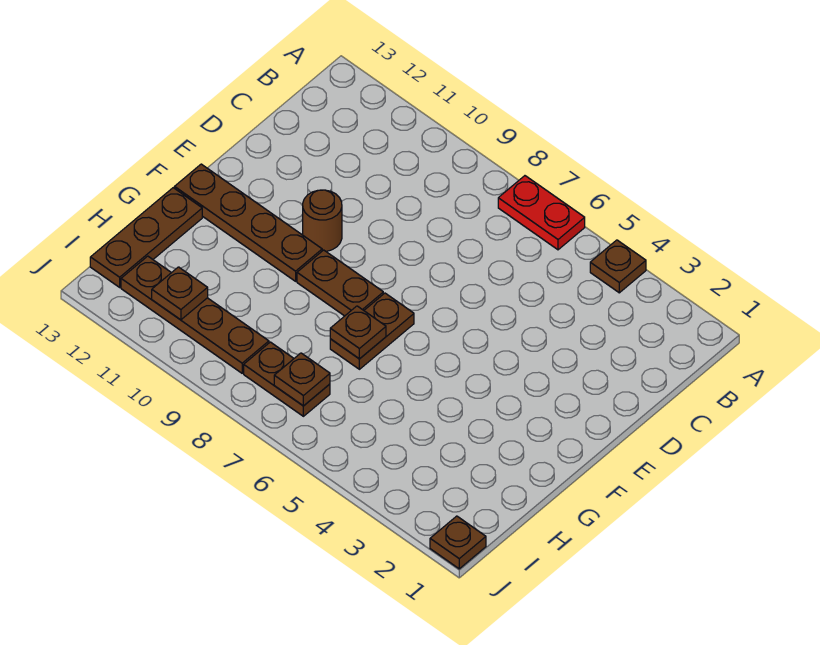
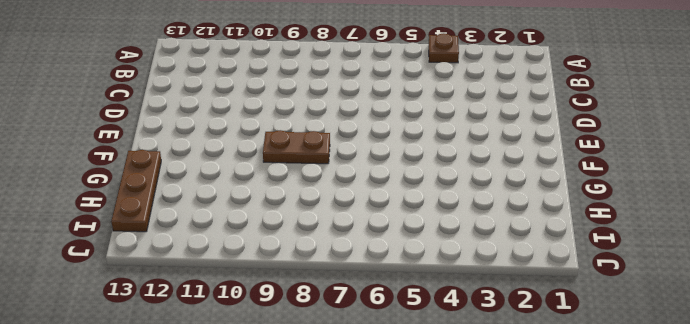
none -> red 1x2 plate [498,176,585,250]
none -> brown 1x1 round brick [303,190,342,251]
none -> brown 1x2 plate [330,293,414,369]

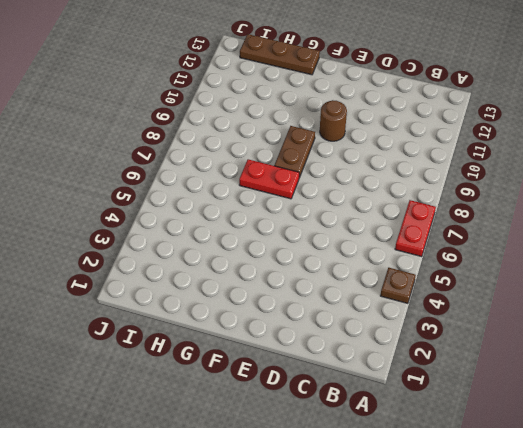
red 1x2 plate [239,159,299,199] -> brown 1x2 plate [330,293,414,369]
none -> brown 1x4 plate [174,164,322,281]
none -> brown 1x2 plate [244,342,330,416]
none -> brown 1x4 plate [121,256,269,373]

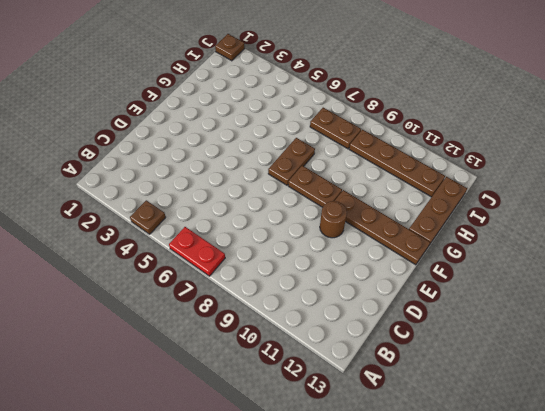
none -> brown 1x1 plate [330,306,386,359]
none -> brown 1x1 plate [274,353,330,406]
none -> brown 1x1 plate [152,267,208,320]

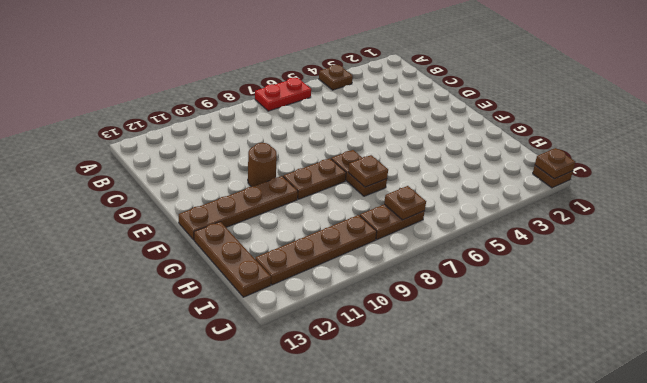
brown 1x1 plate [535,148,575,179] -> brown 1x1 plate moved to [152,267,208,320]

